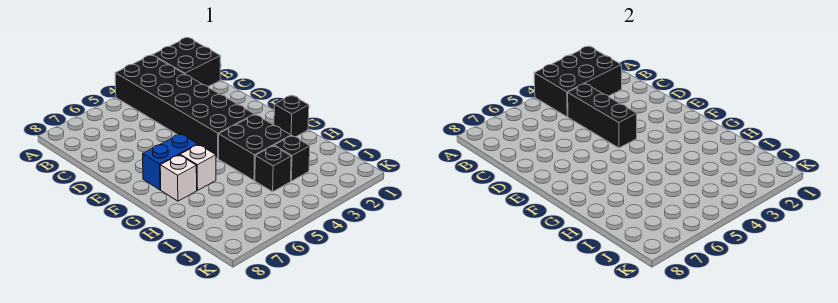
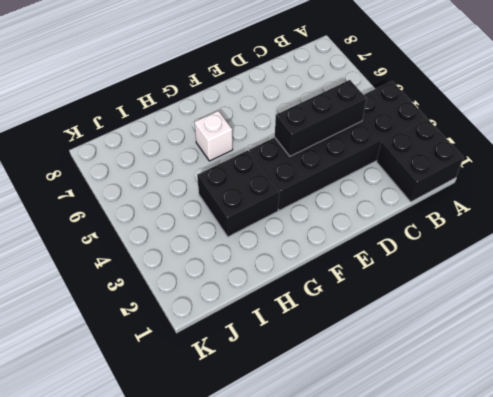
none -> blue 1x2 brick [143,134,198,190]
none -> black 1x1 brick [274,95,309,137]

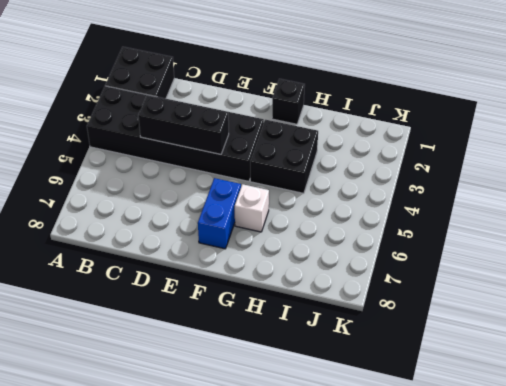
none -> white 1x1 brick [160,155,197,201]
none -> black 1x1 brick [274,136,310,181]

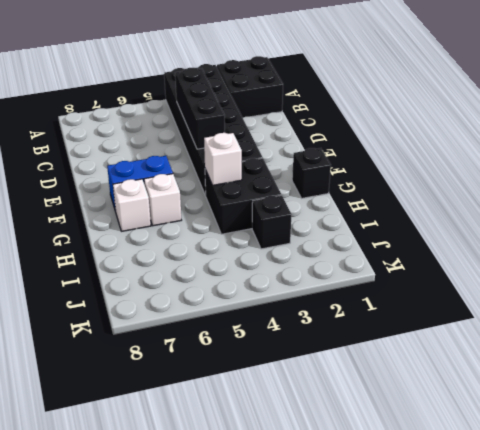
white 1x1 brick [204,133,242,185] -> none
none -> black 1x1 brick [255,146,291,192]
none -> black 2x3 brick [534,46,622,117]

